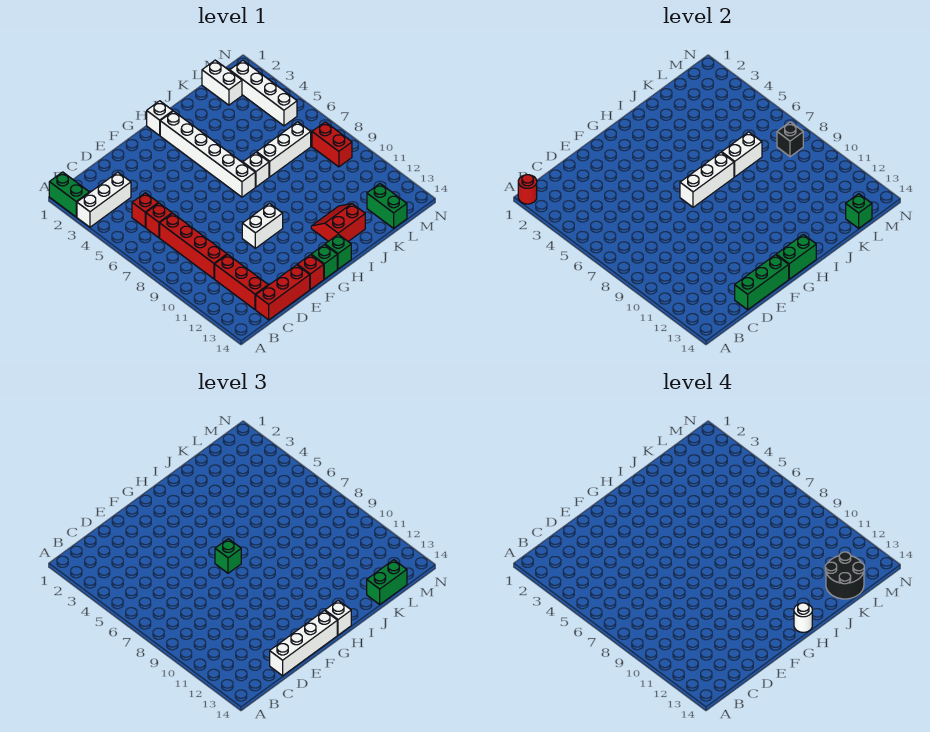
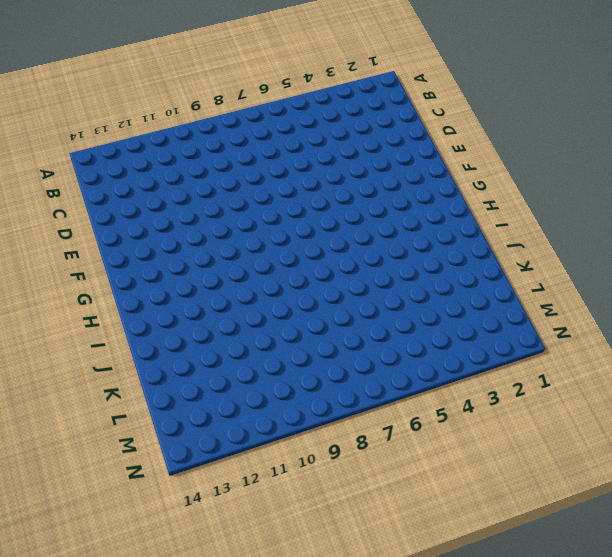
none -> green 1x2 brick [49,172,89,217]
none -> white 1x3 brick [77,172,131,227]
none -> red 1x1 brick [132,193,158,227]
none -> red 1x1 brick [146,203,172,238]

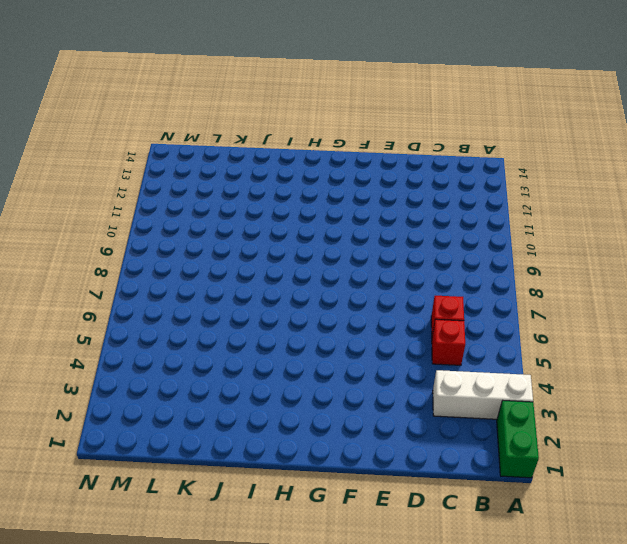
none -> red 1x4 brick [160,213,227,279]
none -> red 1x3 brick [215,254,268,310]
none -> red 1x3 brick [256,265,310,320]
none -> white 1x2 brick [242,204,283,248]

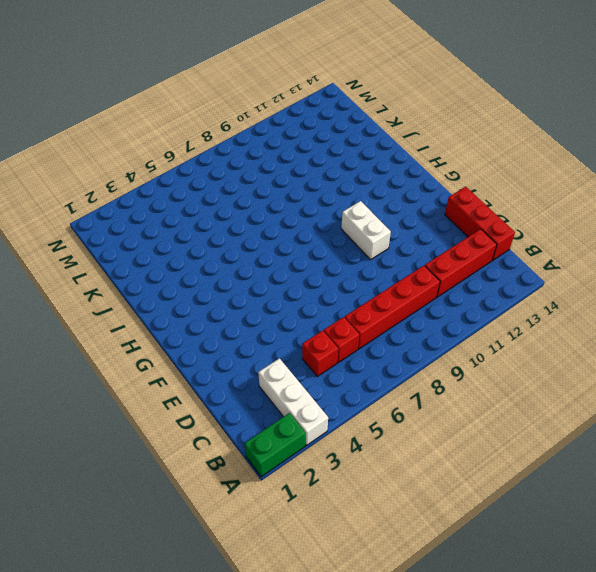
none -> red 1x1 brick [297,255,324,289]
none -> green 1x1 brick [311,245,337,279]
none -> white 1x1 brick [147,101,173,135]
none -> white 1x6 brick [160,111,255,197]

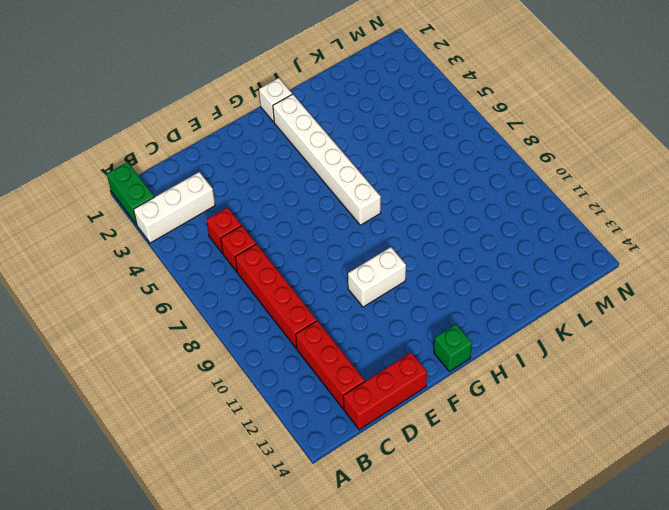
none -> red 1x1 brick [297,255,324,289]
none -> green 1x1 brick [325,234,351,269]
none -> white 1x1 brick [243,152,269,187]
none -> red 2x2 slope [311,204,365,241]

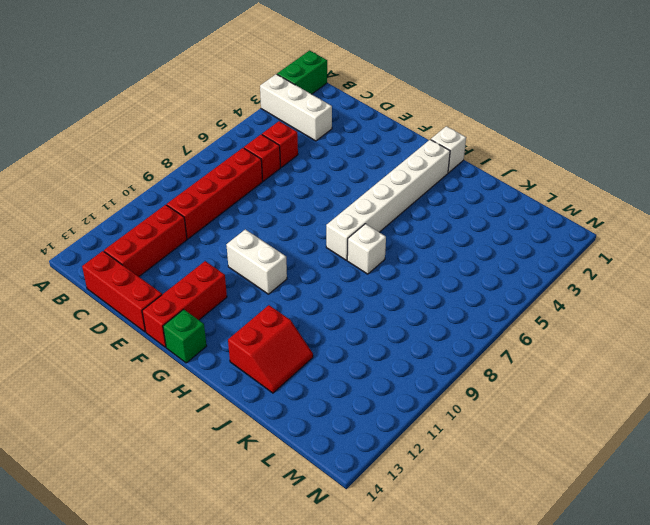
red 1x3 brick [142,261,227,347] -> red 1x1 brick [297,255,324,289]
red 2x2 slope [228,305,313,393] -> red 2x2 slope turned to [311,204,365,241]
none -> green 1x1 brick [325,234,351,269]
none -> white 1x3 brick [257,122,311,177]
none -> white 1x2 brick [202,60,242,105]
none -> green 1x2 brick [367,184,407,228]

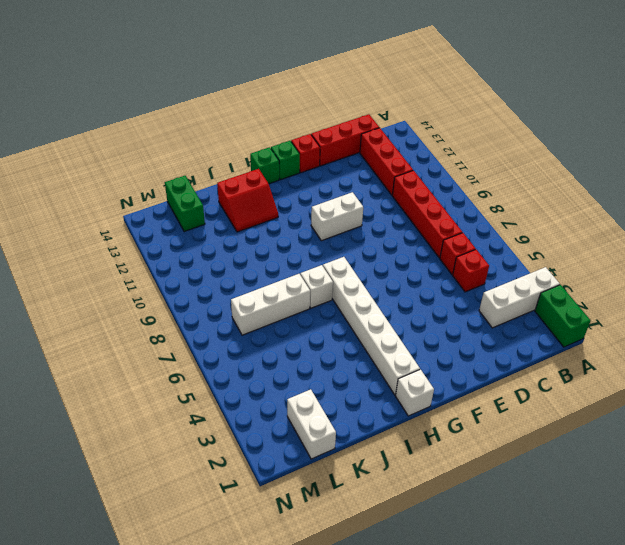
none -> white 1x4 brick [230,60,297,126]
none -> red 1x2 brick [312,122,352,167]
none -> red 1x1 round brick [518,175,537,204]
none -> green 1x3 brick [735,255,789,310]

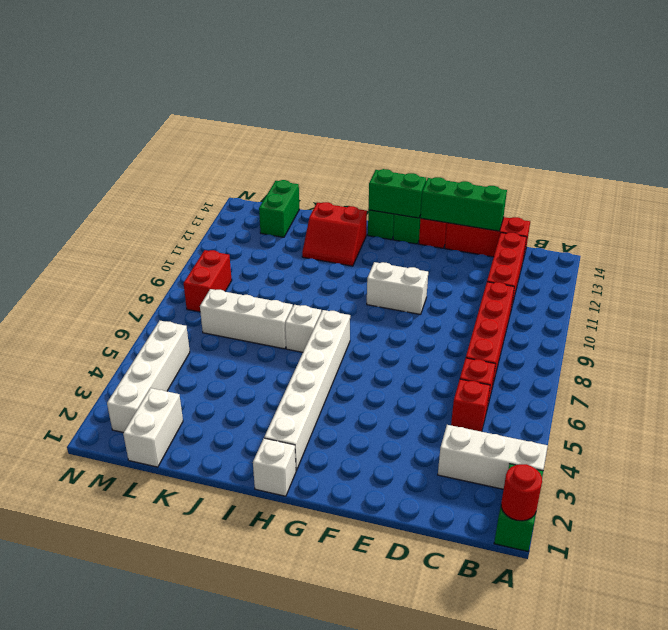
none -> white 1x3 brick [680,152,734,207]
none -> white 1x2 brick [722,132,762,177]
none -> green 1x1 brick [846,194,872,228]
none -> black 1x1 brick [777,122,803,157]

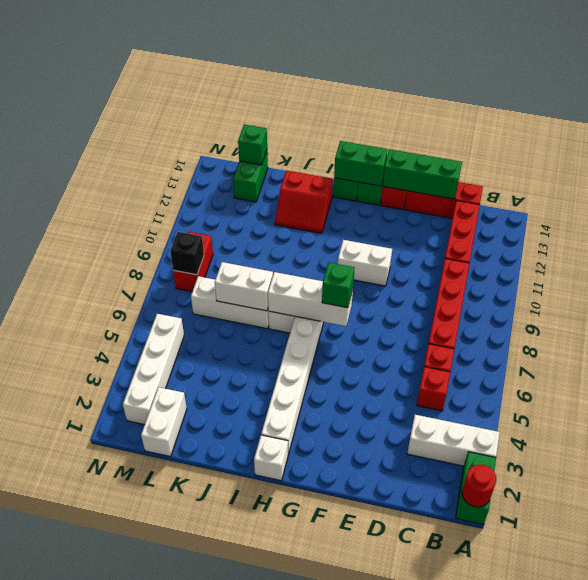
none -> white 1x4 brick [270,611,337,676]
none -> white 1x1 brick [325,600,351,635]
none -> green 1x2 brick [367,560,407,604]
none -> white 1x1 round brick [794,603,812,632]

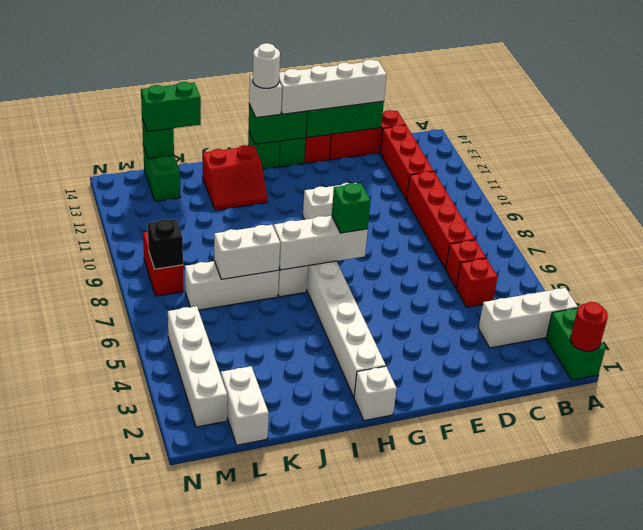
none -> black 2x2 round brick [825,552,864,599]

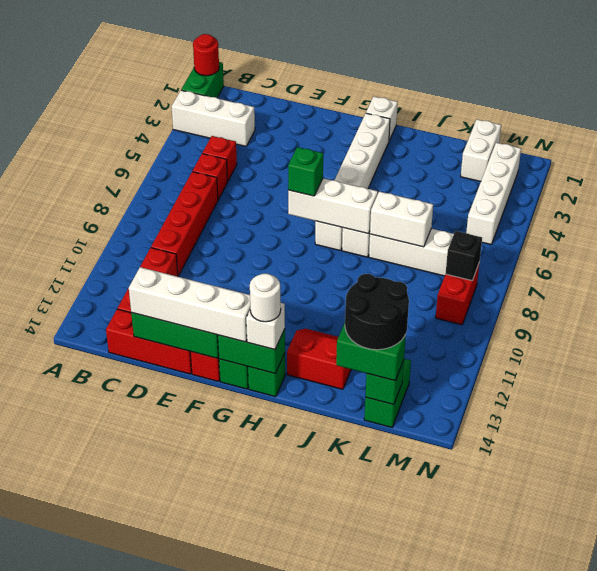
none -> white 1x2 brick [242,204,283,248]

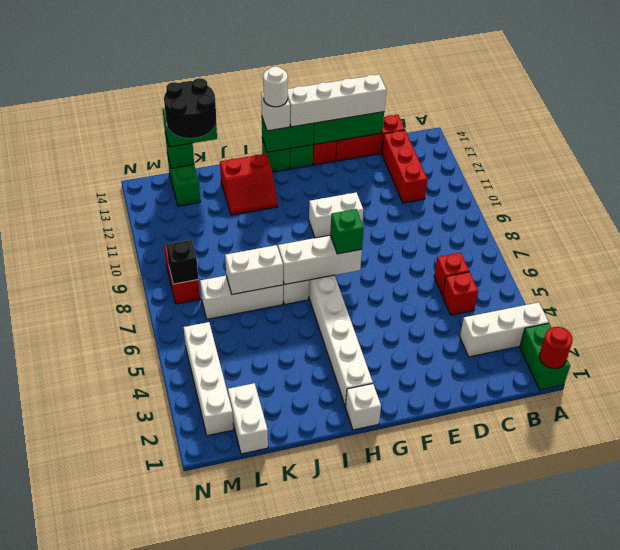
none -> red 1x4 brick [160,213,227,279]

